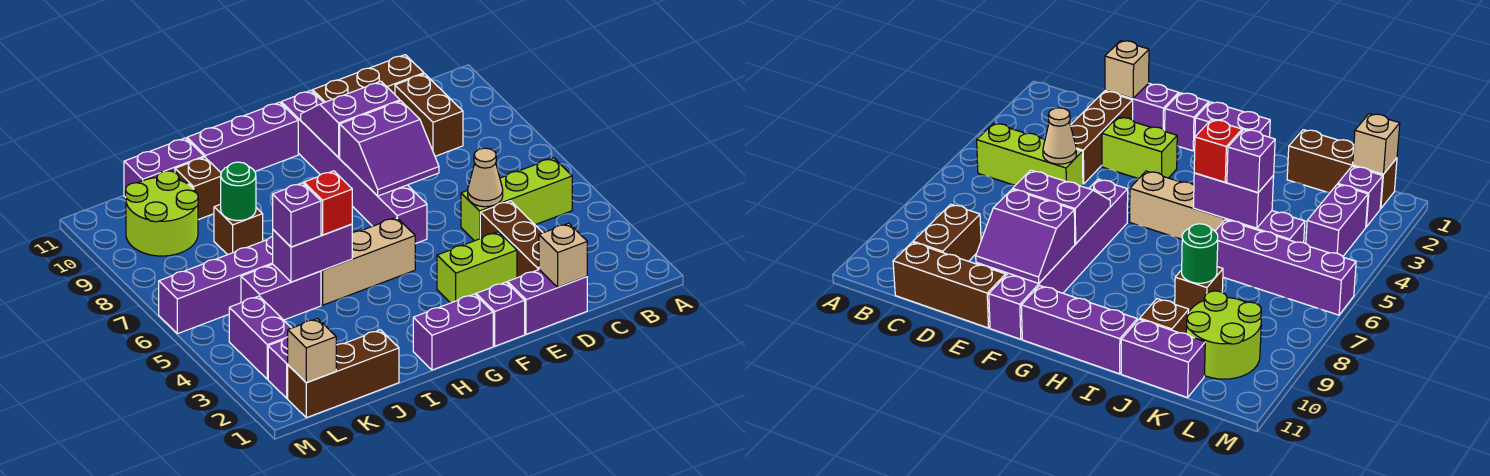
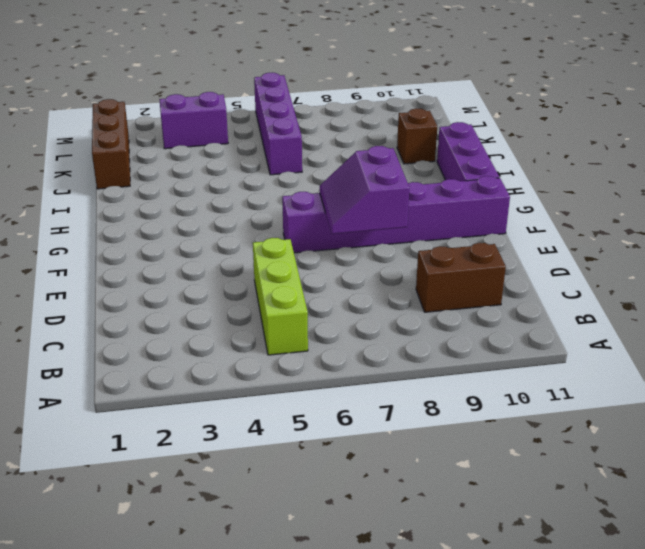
none -> brown 1x3 brick [313,55,424,103]
none -> purple 1x2 brick [508,270,587,334]
none -> brown 1x3 brick [480,201,543,278]

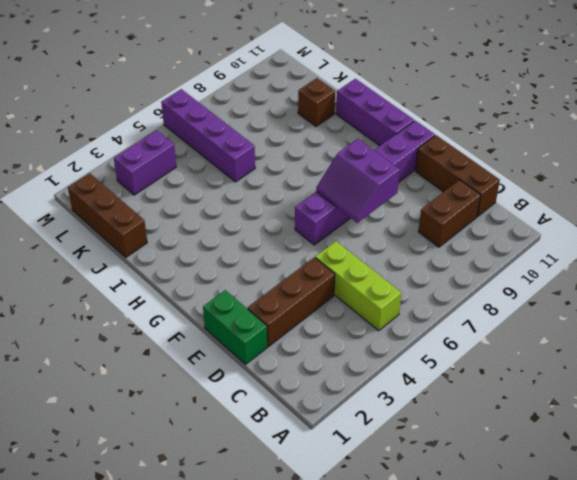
green 1x2 brick [203,290,267,364] -> purple 1x2 brick [508,270,587,334]
none -> lime 1x2 brick [437,232,517,303]
none -> purple 1x1 brick [476,282,525,346]
none -> purple 1x2 brick [413,294,493,370]

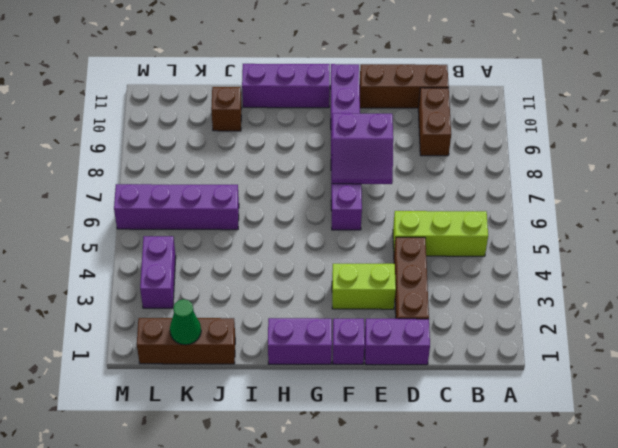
green 1x1 cone [170,299,201,345] -> none
none -> tan 1x3 brick [321,217,415,305]
none -> purple 1x2 brick [241,264,321,320]
none -> brown 1x1 brick [214,204,263,255]

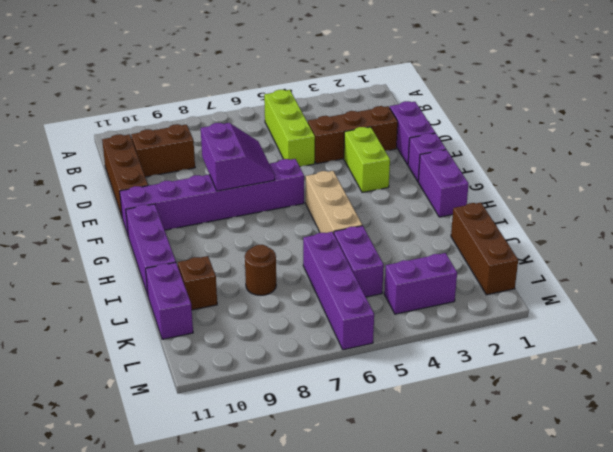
brown 1x1 round brick [245,245,276,295] -> brown 1x1 brick [214,204,263,255]
none -> lime 2x2 round brick [125,171,198,256]
none -> purple 1x1 brick [268,337,288,398]
none -> tan 1x1 brick [539,223,587,287]

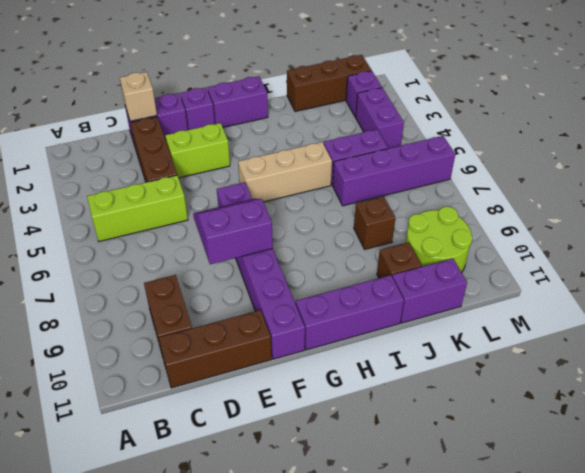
none -> tan 1x1 cone [468,148,503,207]
none -> purple 2x2 slope [301,81,400,158]
none -> purple 1x2 brick [273,224,352,282]

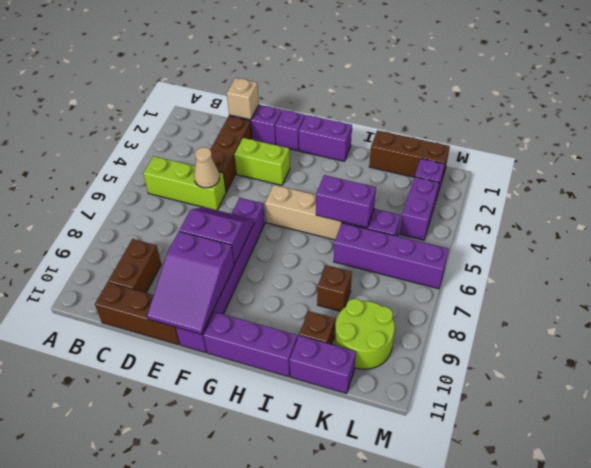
purple 2x3 slope [147,231,234,335] -> purple 2x2 slope [301,81,400,158]
none -> green 1x1 round brick [221,162,256,221]
none -> tan 1x1 brick [288,319,336,383]
none -> red 1x1 brick [304,171,352,235]

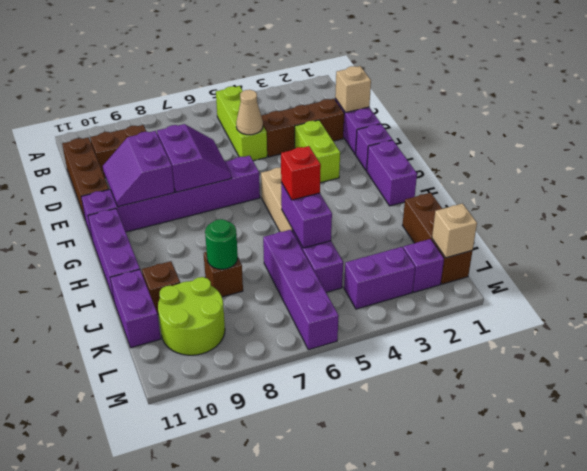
none -> purple 1x1 brick [273,183,321,247]

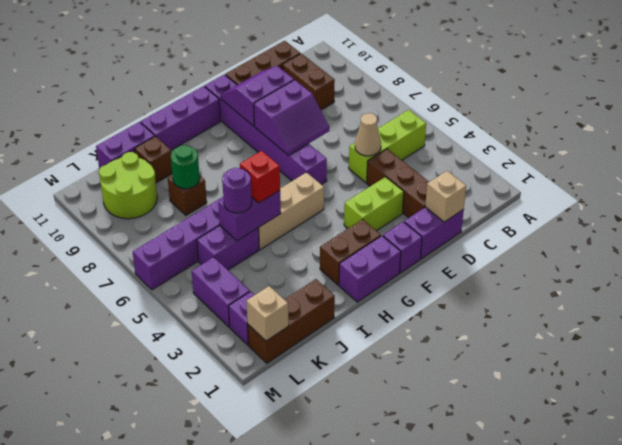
brown 1x2 brick [320,219,381,285] -> none
purple 1x1 round brick [222,168,252,213] -> purple 1x1 brick [273,183,321,247]

